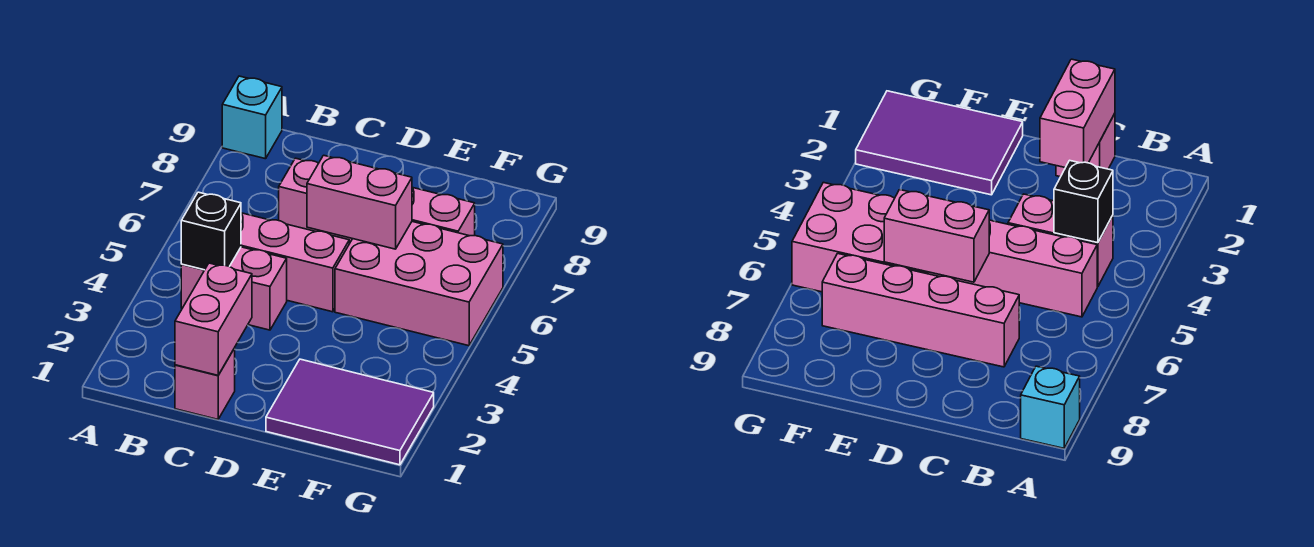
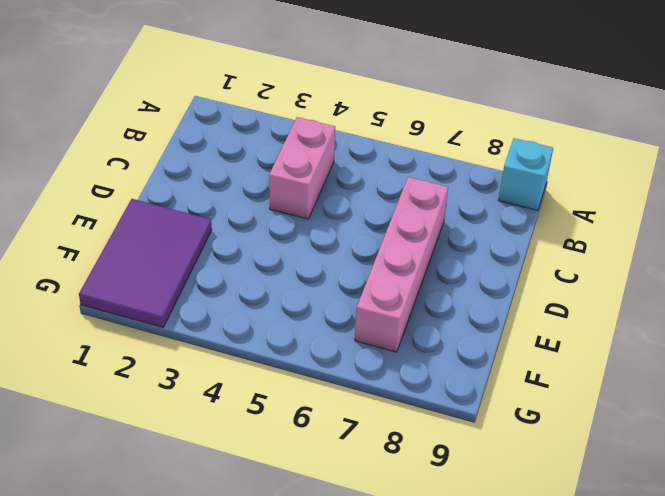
none -> pink 1x3 brick [241,213,349,312]
none -> pink 1x1 brick [175,348,235,419]

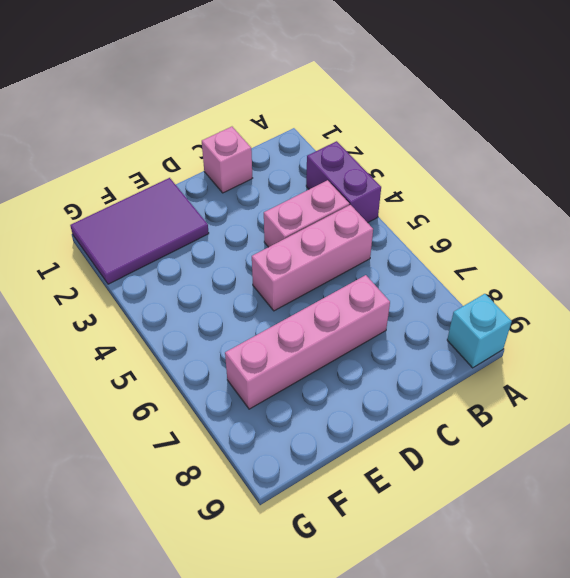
purple 1x2 brick [306,141,381,223] -> none
none -> pink 2x3 brick [335,222,503,346]
none -> black 1x1 brick [181,192,241,270]

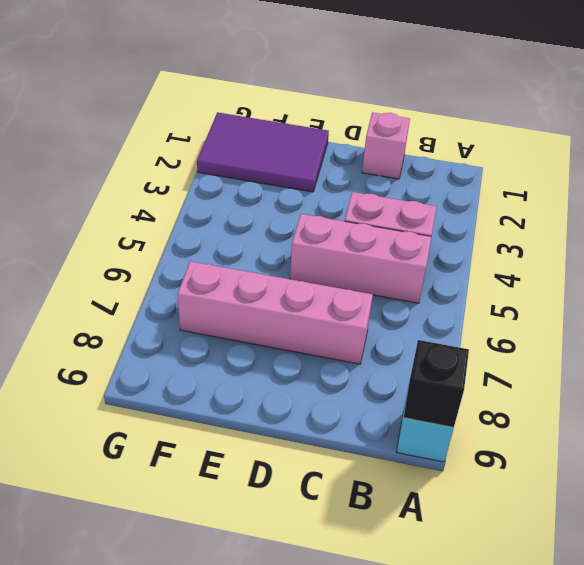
black 1x1 brick [404,340,469,428] -> black 1x1 brick moved to [181,192,241,270]
none -> pink 2x3 brick [335,222,503,346]
none -> pink 1x2 brick [175,263,252,375]

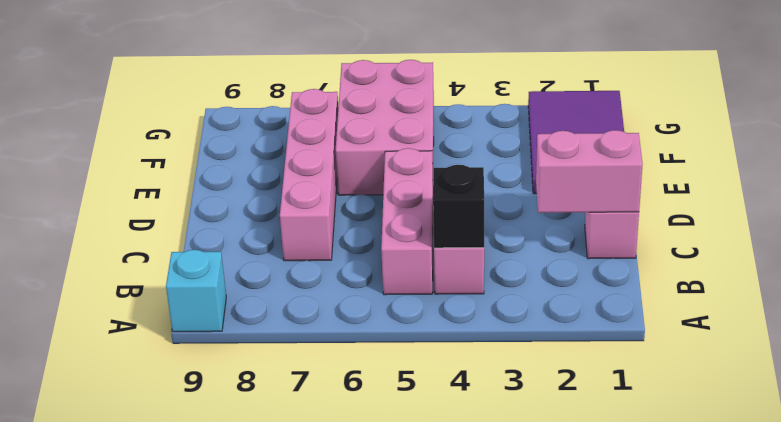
none -> pink 1x2 brick [307,155,412,249]

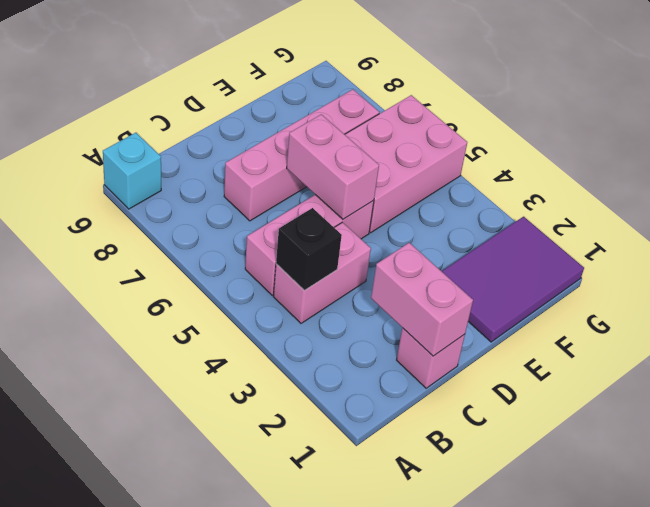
pink 1x2 brick [287,114,379,219] -> pink 1x2 brick turned to [307,155,412,249]

